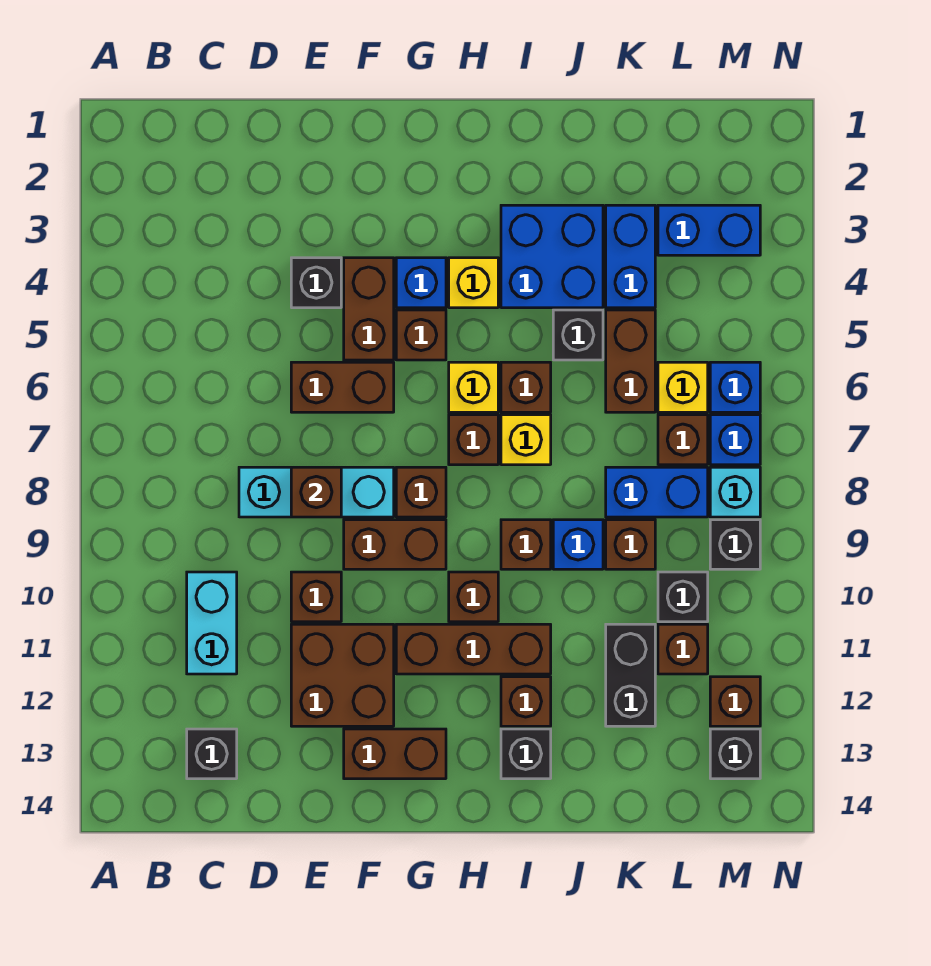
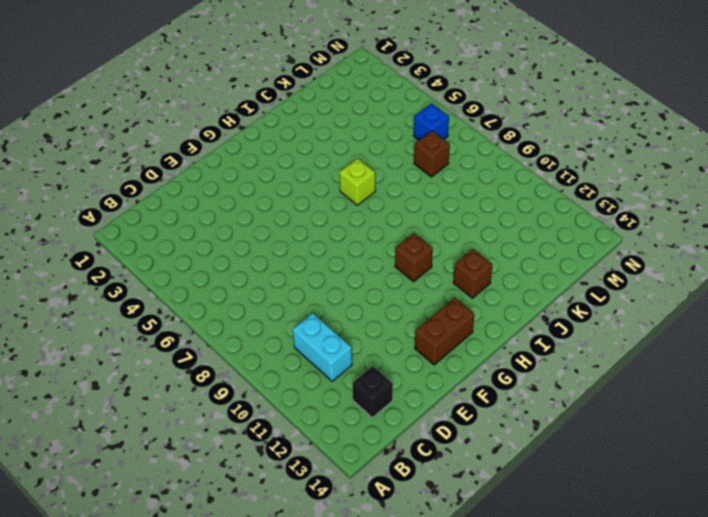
lime 1x1 brick [339,158,375,205] -> brown 1x1 brick [501,362,551,412]
none -> cyan 1x3 brick [239,467,394,517]
none -> black 1x1 brick [291,258,341,308]
none -> brown 1x2 brick [291,362,394,412]
none -> brown 1x1 brick [291,572,341,622]

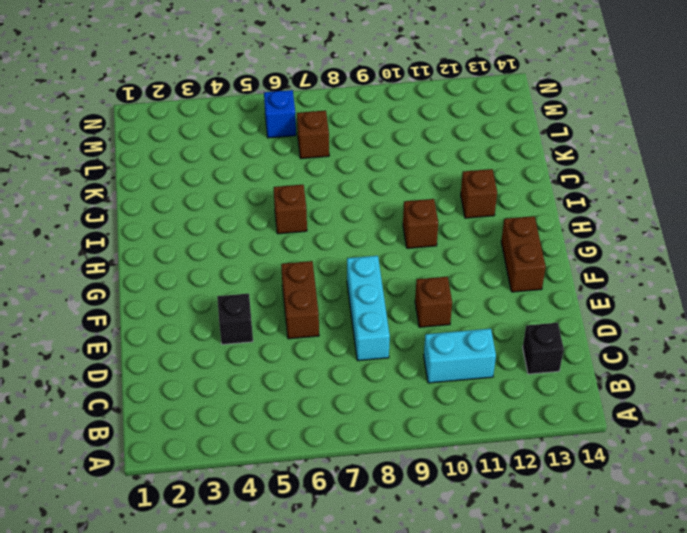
none -> brown 2x2 brick [291,624,394,726]
none -> brown 1x2 brick [344,258,394,360]
none -> brown 1x2 brick [344,520,446,569]
none -> blue 1x1 brick [396,258,446,308]

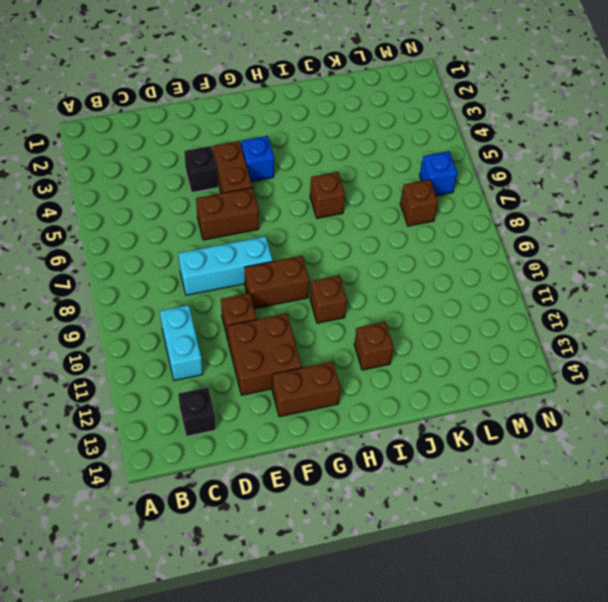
none -> brown 1x1 brick [396,310,446,360]
none -> brown 1x1 brick [396,467,446,517]
none -> brown 1x3 brick [396,624,551,674]
none -> yellow 1x1 brick [449,258,498,308]

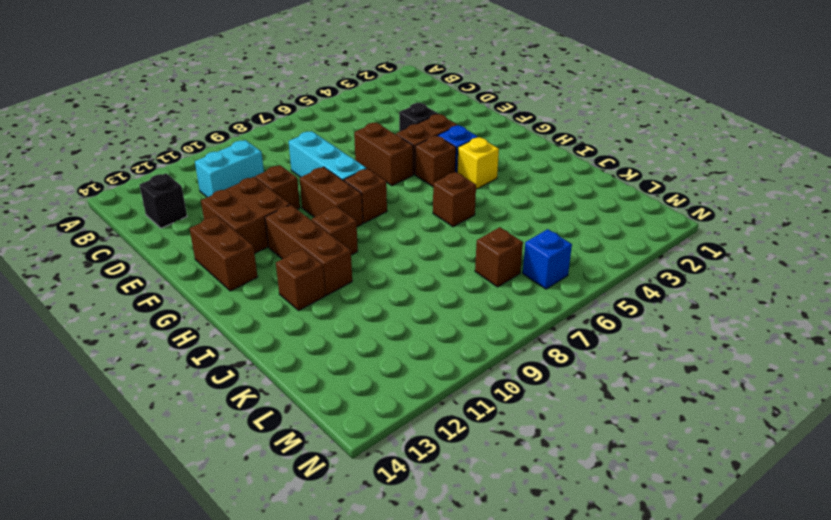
none -> yellow 1x1 brick [449,362,498,412]
none -> brown 1x1 brick [449,415,498,465]
none -> blue 2x2 brick [501,205,603,308]
none -> yellow 1x1 brick [501,415,551,465]

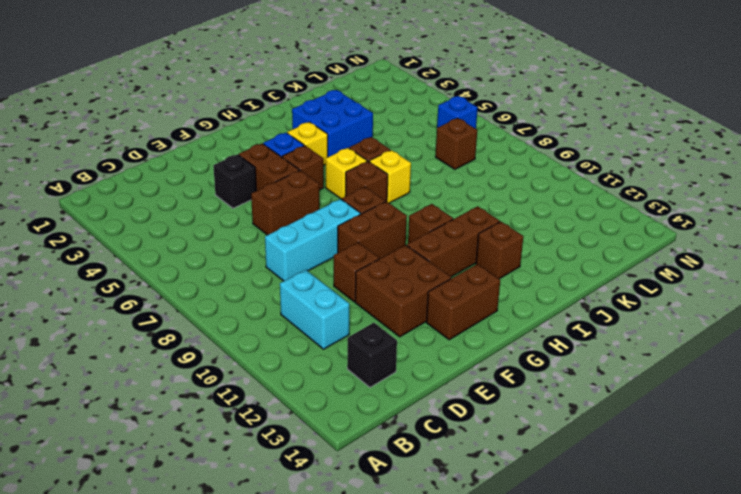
none -> brown 1x1 brick [501,520,551,569]
none -> black 1x1 brick [501,729,551,779]
none -> black 1x1 brick [553,310,603,360]
none -> blue 1x1 brick [553,520,603,569]

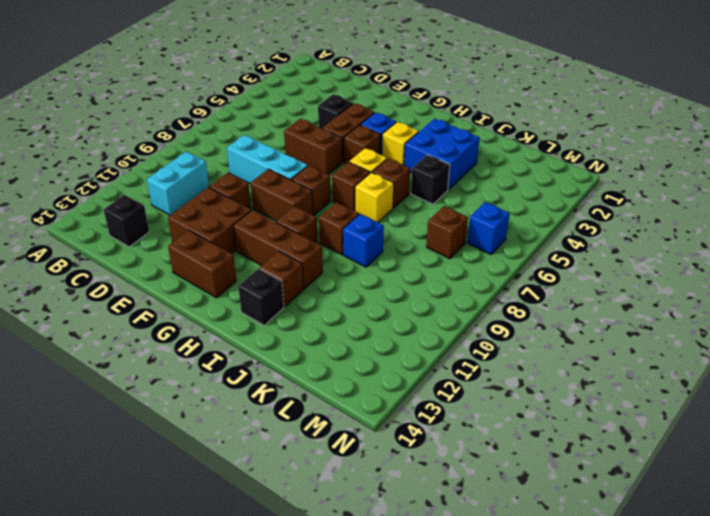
none -> blue 1x2 brick [606,205,655,308]
none -> brown 1x2 brick [606,310,655,412]
none -> blue 1x2 brick [606,467,708,517]
none -> brown 1x1 brick [606,520,655,569]

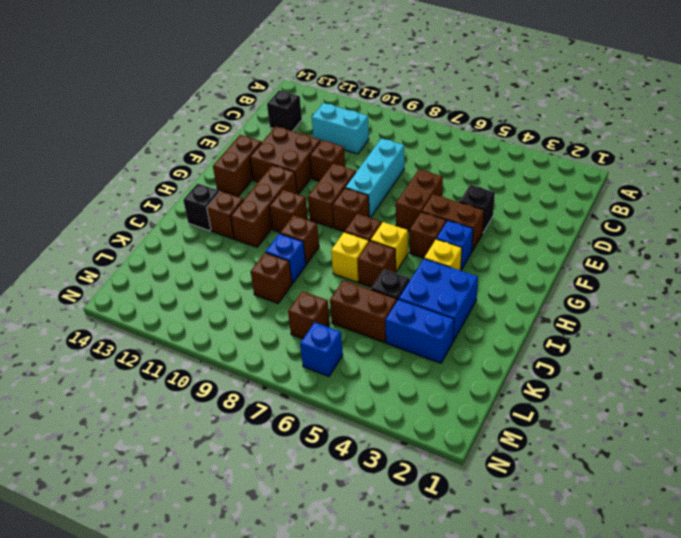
none -> blue 1x2 brick [606,467,708,517]
none -> black 1x2 brick [606,624,655,726]
none -> blue 1x2 brick [658,205,760,255]
none -> yellow 1x1 brick [658,362,708,412]

